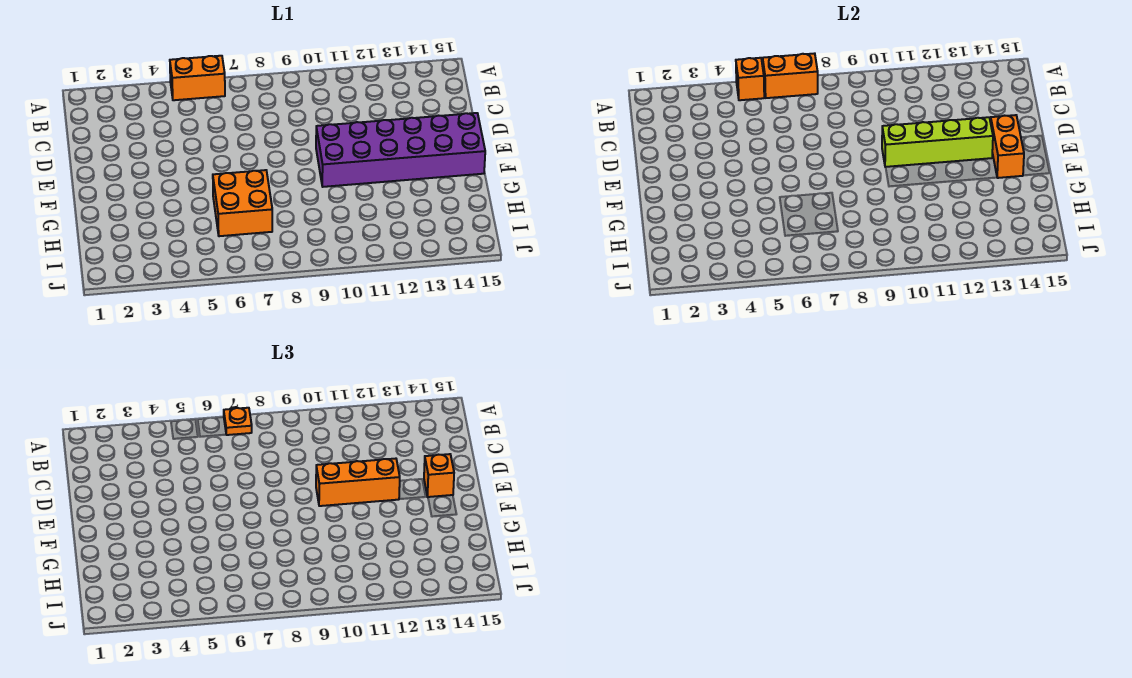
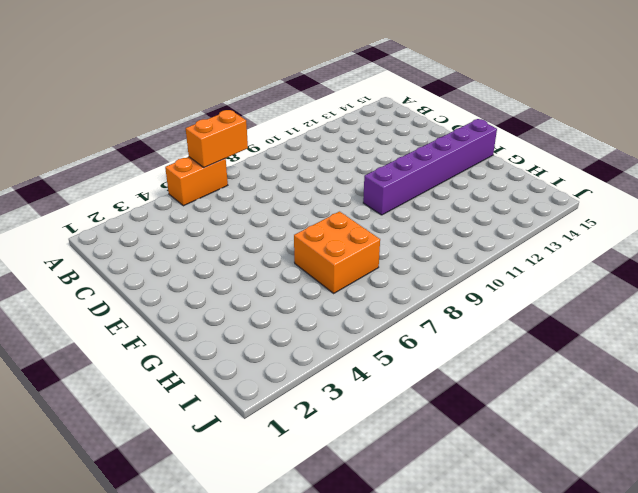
purple 1x6 brick [363,119,497,215] -> purple 2x6 brick [316,113,485,187]
none -> orange 1x1 brick [736,58,764,100]
none -> lime 1x4 brick [882,117,993,167]

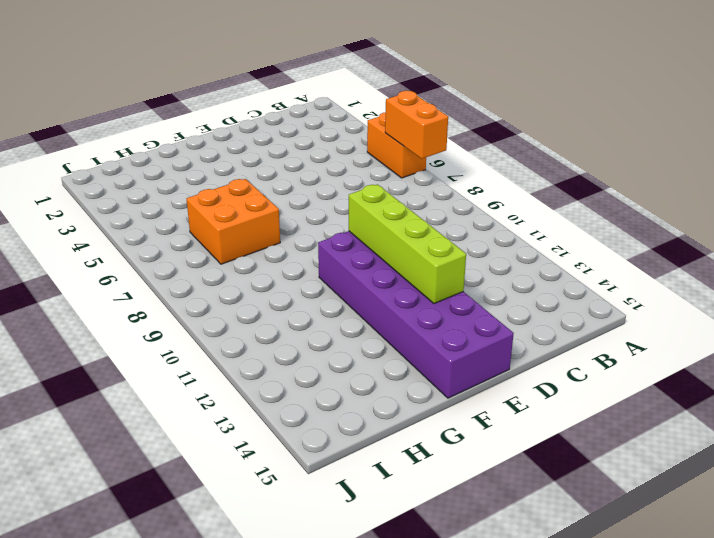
none -> orange 1x1 brick [736,58,764,100]
none -> orange 1x2 brick [991,115,1024,178]

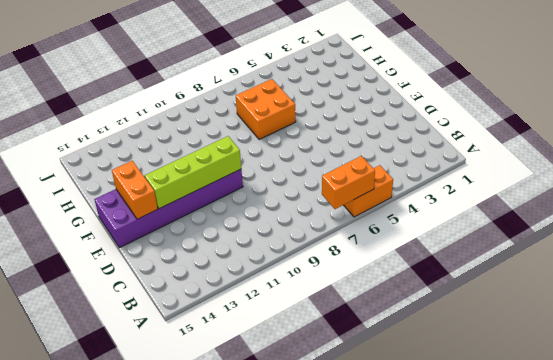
none -> orange 1x1 brick [736,58,764,100]
none -> orange 1x1 plate [224,408,252,435]

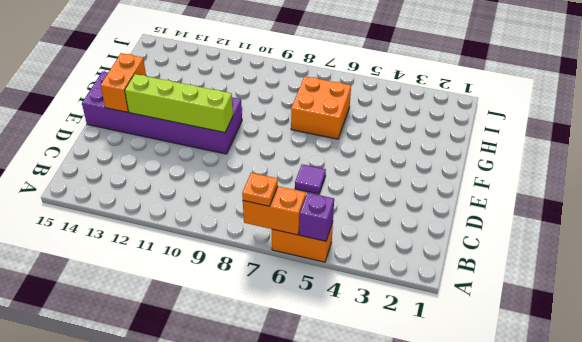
purple 1x1 brick [299,193,334,241] -> orange 1x1 brick [736,58,764,100]
purple 1x1 tile [295,164,326,194] -> none
none -> orange 1x3 brick [316,459,400,506]
none -> orange 1x1 brick [424,454,454,497]

